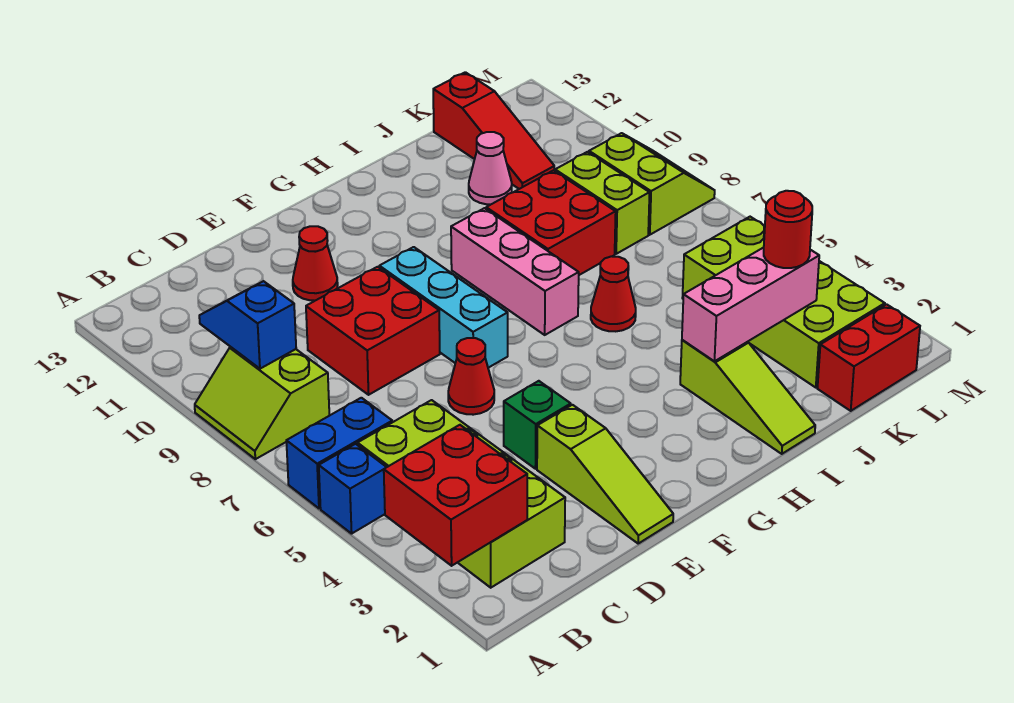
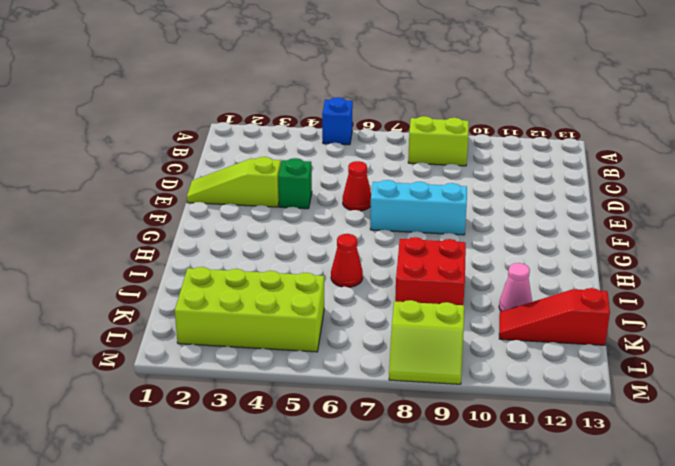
none -> blue 1x2 brick [286,398,392,508]
none -> lime 2x4 brick [358,400,565,588]
none -> red 2x2 brick [306,267,440,395]

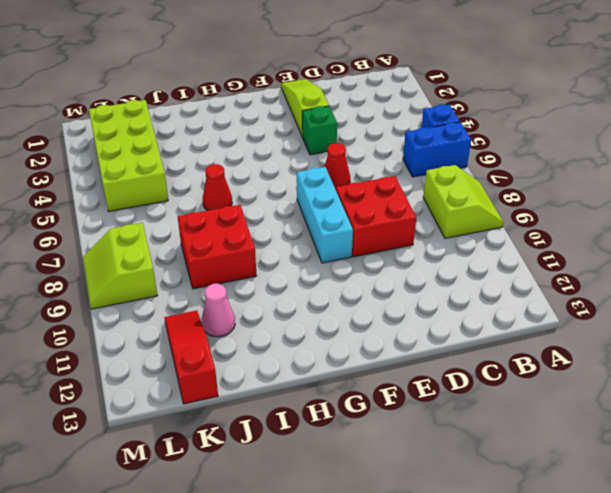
none -> lime 2x4 brick [358,400,565,588]
none -> red 1x1 cone [293,226,338,301]
none -> pink 1x3 brick [451,208,579,335]

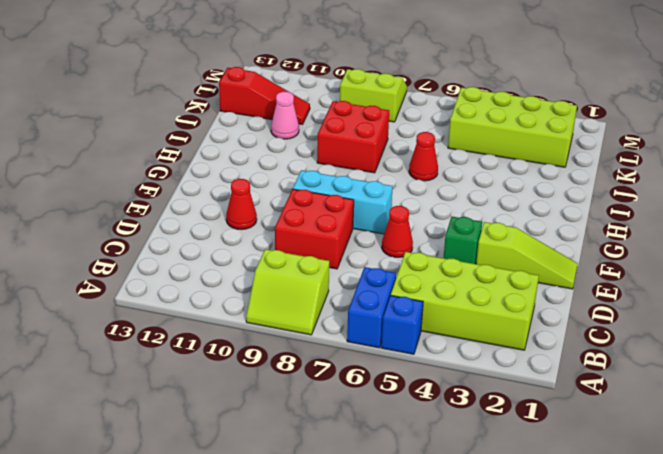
none -> pink 1x3 brick [451,208,579,335]
none -> lime 1x3 slope [680,340,815,454]
none -> red 1x2 brick [817,304,920,411]

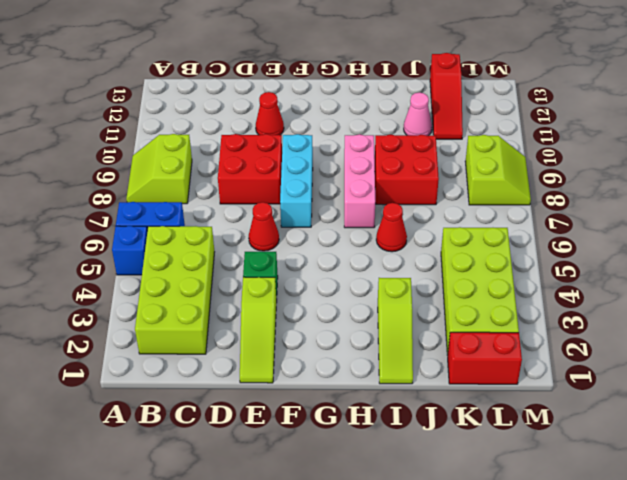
none -> lime 1x2 brick [555,152,650,254]
none -> red 2x2 brick [384,425,527,566]
none -> blue 1x2 slope [199,281,296,369]

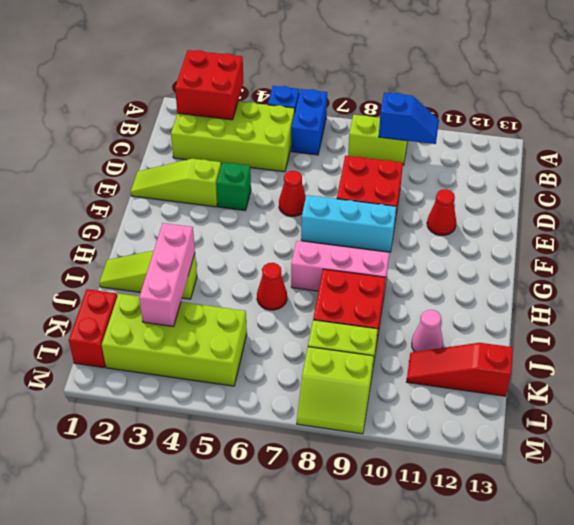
none -> red 1x1 round brick [764,191,812,268]

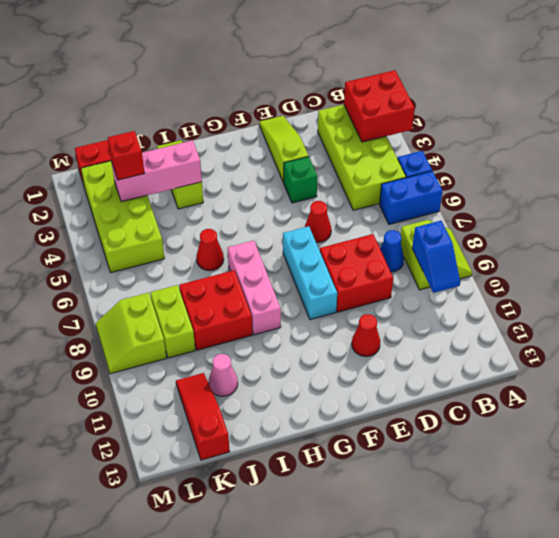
blue 1x1 cone [380,230,404,272] -> none
red 1x1 brick [108,131,145,180] -> red 1x1 round brick [764,191,812,268]

